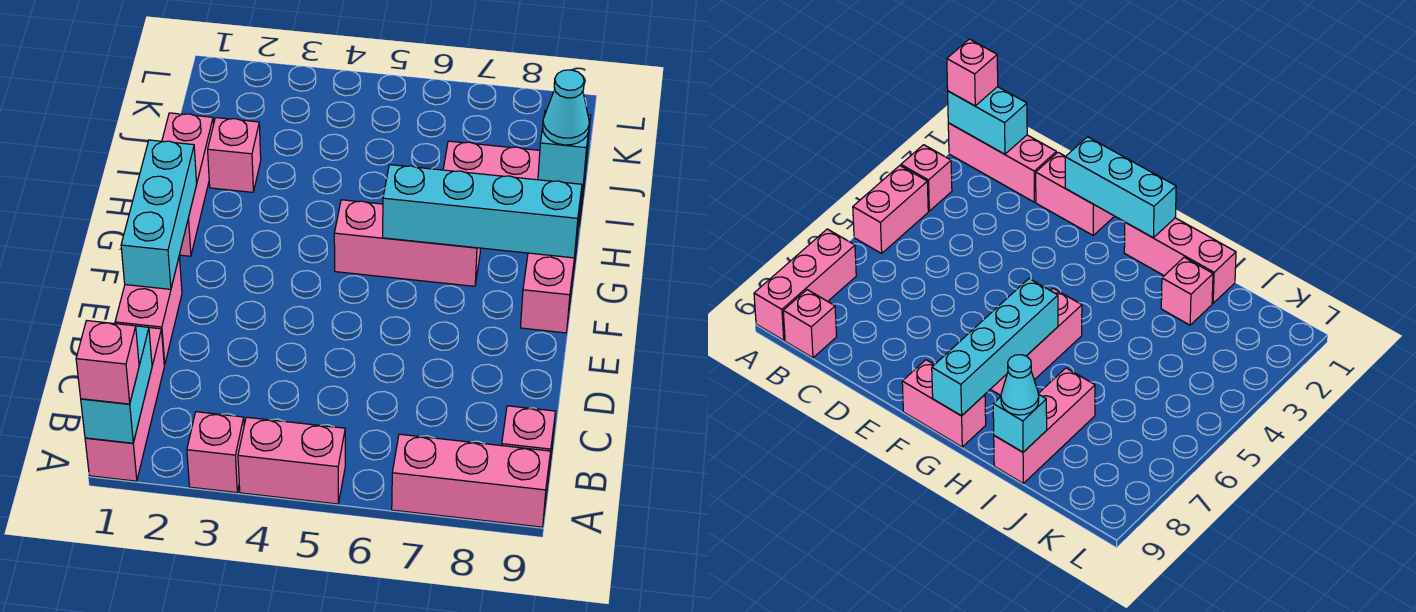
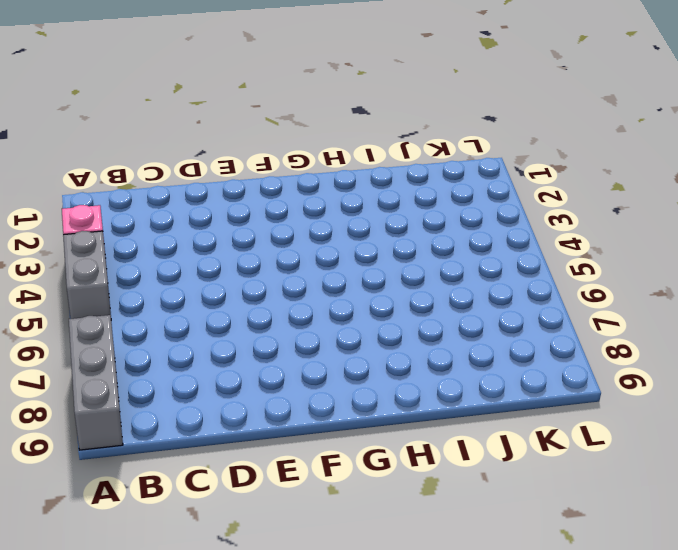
grey 1x2 brick [63,231,111,319] -> pink 1x2 brick [238,417,345,504]
grey 1x3 brick [69,315,123,450] -> pink 1x3 brick [392,434,551,527]
none -> pink 1x3 brick [85,328,164,481]
none -> pink 1x1 brick [502,406,555,480]
none -> pink 1x2 brick [115,256,182,365]

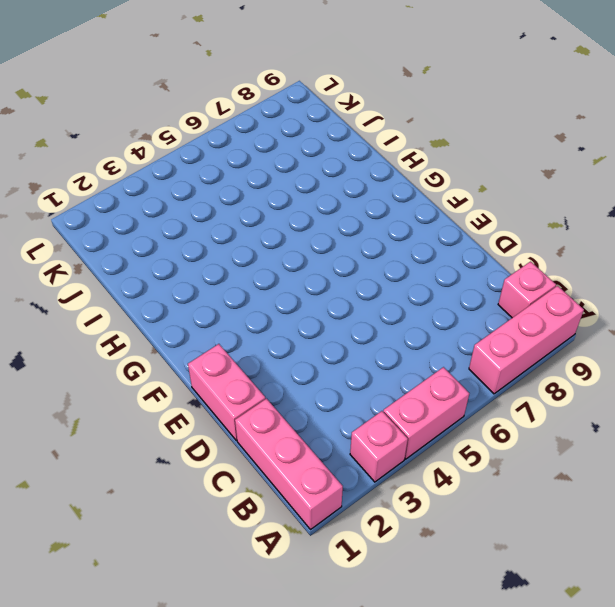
none -> pink 1x2 brick [520,234,578,333]
none -> pink 1x3 brick [162,113,213,256]
none -> pink 1x3 brick [334,200,481,286]

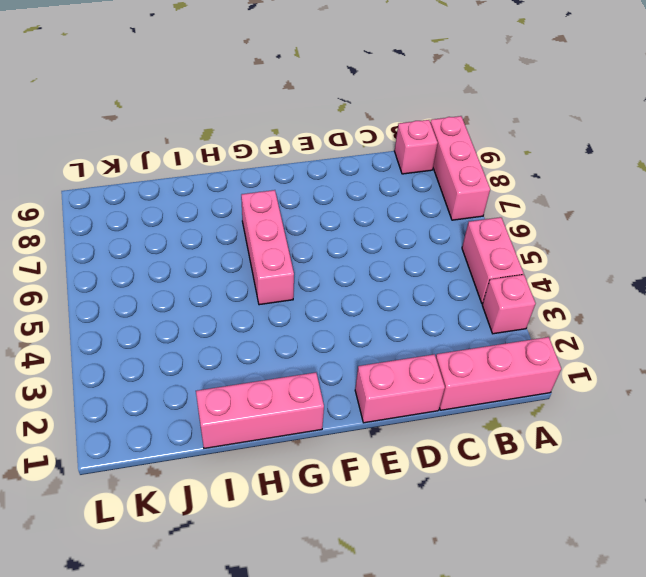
none -> pink 1x2 brick [520,234,578,333]
none -> pink 1x1 brick [208,118,261,192]
none -> pink 1x3 brick [443,141,587,226]

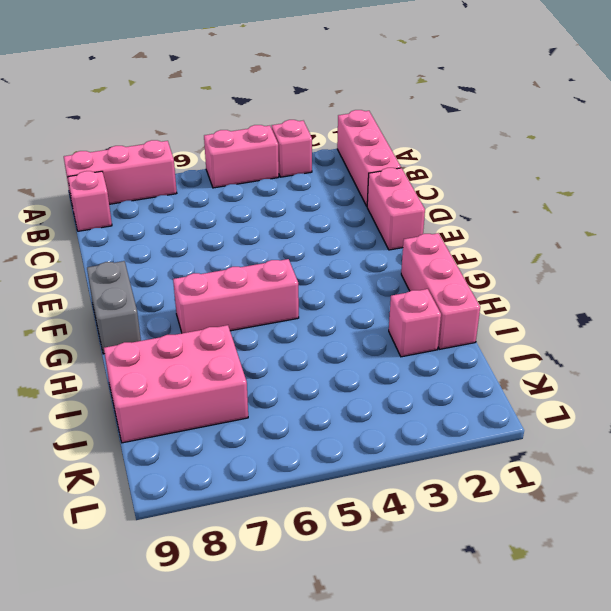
grey 1x2 brick [87,261,141,354] -> pink 1x2 brick [520,234,578,333]
pink 2x3 brick [104,325,248,443] -> pink 1x3 brick [443,141,587,226]
none -> cyan 1x2 brick [81,326,152,443]
none -> cyan 1x3 brick [121,140,197,289]
none -> cyan 1x4 brick [383,165,582,258]

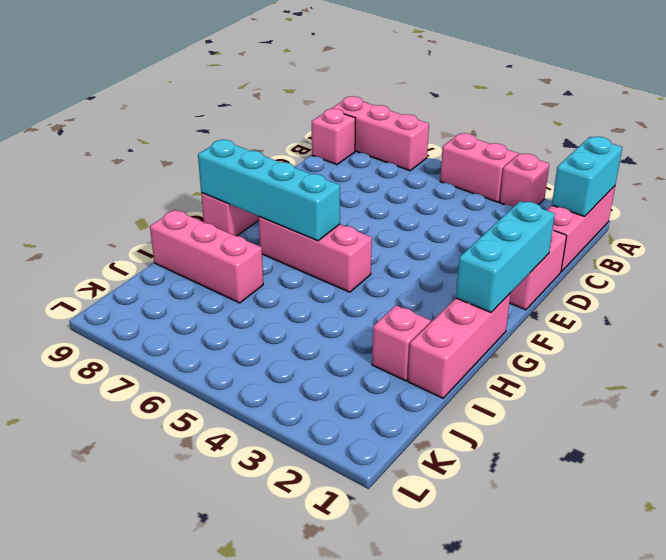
none -> cyan 1x1 brick [538,110,591,187]
none -> pink 1x1 brick [76,321,139,404]
none -> cyan 1x1 cone [543,70,589,145]

